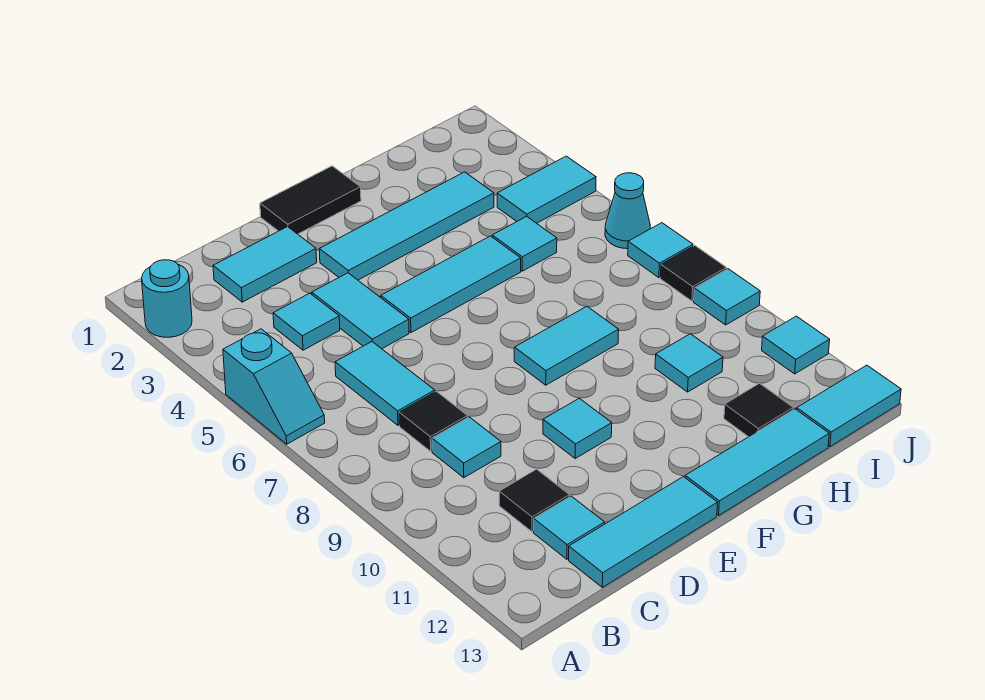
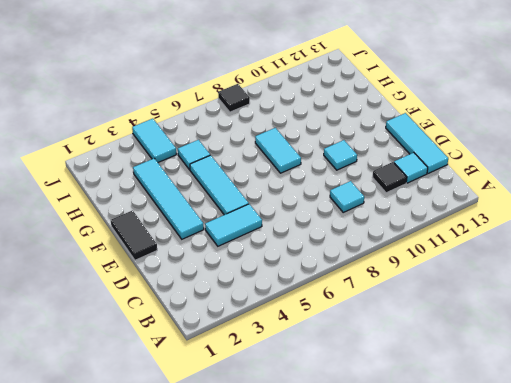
none -> cyan 1x1 round brick [142,260,192,337]
none -> cyan 1x2 slope [223,329,325,444]
none -> cyan 1x2 tile [213,227,317,302]

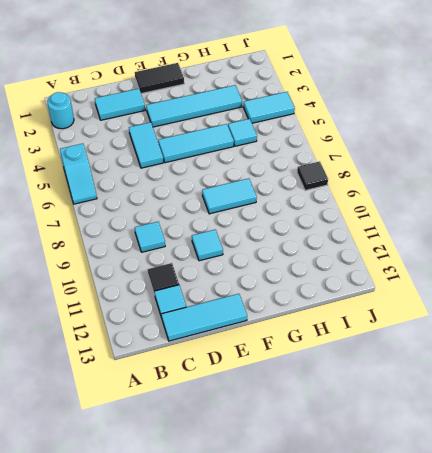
none -> cyan 1x1 tile [273,293,340,350]
none -> cyan 1x2 tile [335,342,435,425]
none -> black 1x1 tile [399,391,468,451]

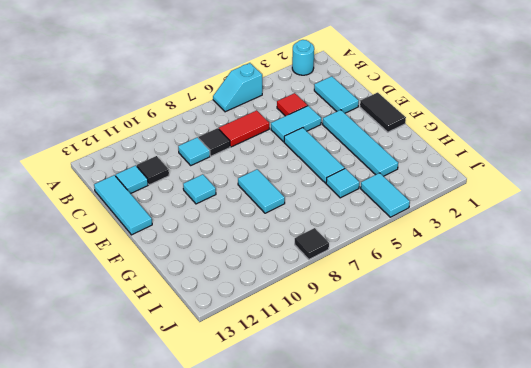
red 1x1 tile [277,93,308,116] -> cyan 1x1 tile [273,293,340,350]
red 1x2 tile [219,110,269,147] -> cyan 1x2 tile [335,342,435,425]
none -> cyan 1x3 tile [685,409,829,515]
none -> cyan 1x1 tile [655,334,723,392]
none -> black 1x1 tile [724,383,793,437]

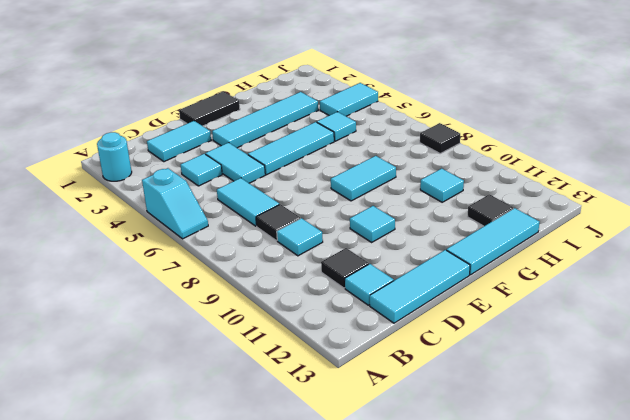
none -> cyan 1x2 tile [797,365,901,447]
none -> cyan 1x1 cone [605,173,650,249]
none -> cyan 1x1 tile [628,223,693,278]

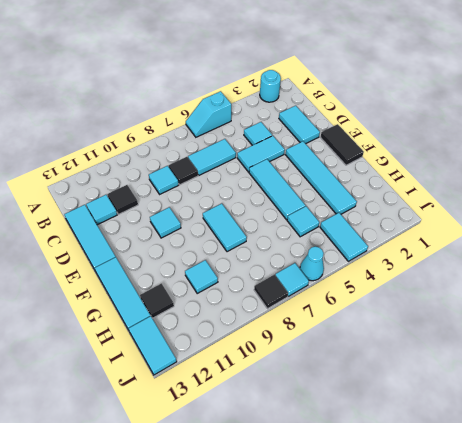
none -> cyan 1x1 tile [694,269,760,325]
none -> cyan 1x1 tile [762,316,830,374]

